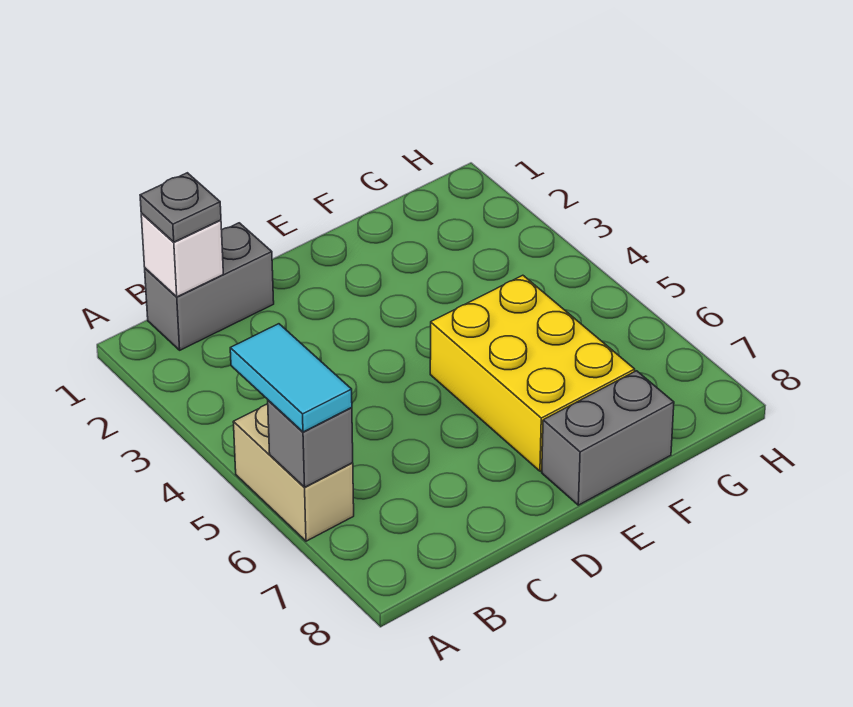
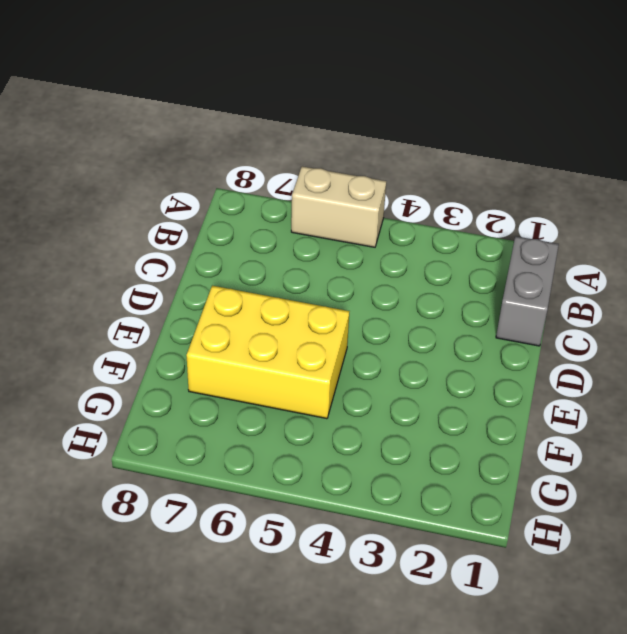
none -> grey 1x2 brick [542,371,674,505]
none -> grey 1x1 brick [268,400,353,487]

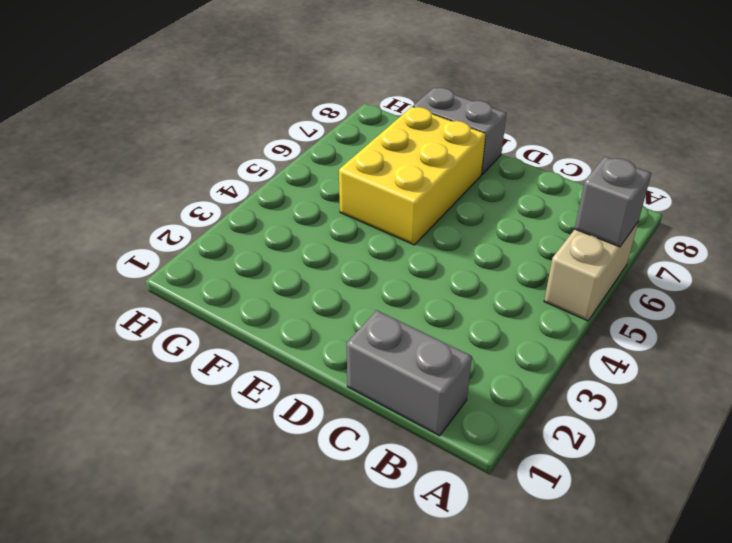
none -> white 1x1 brick [141,214,223,297]
none -> cyan 1x2 tile [230,324,352,432]

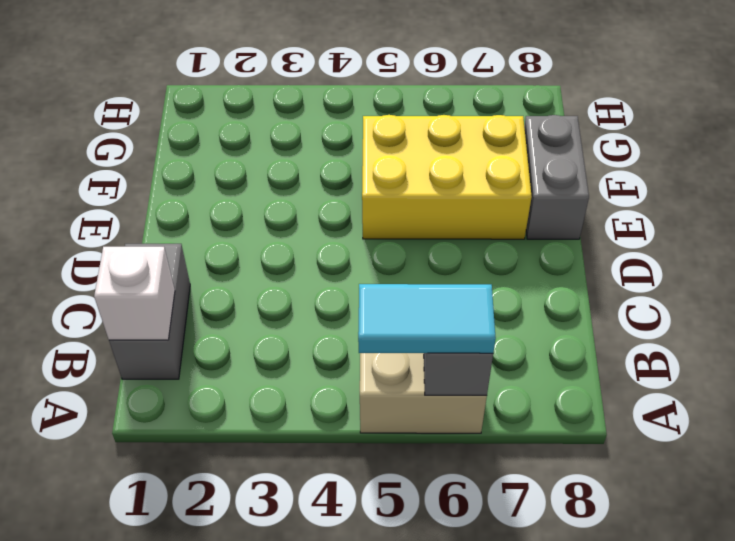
none -> grey 1x1 plate [140,173,221,242]

